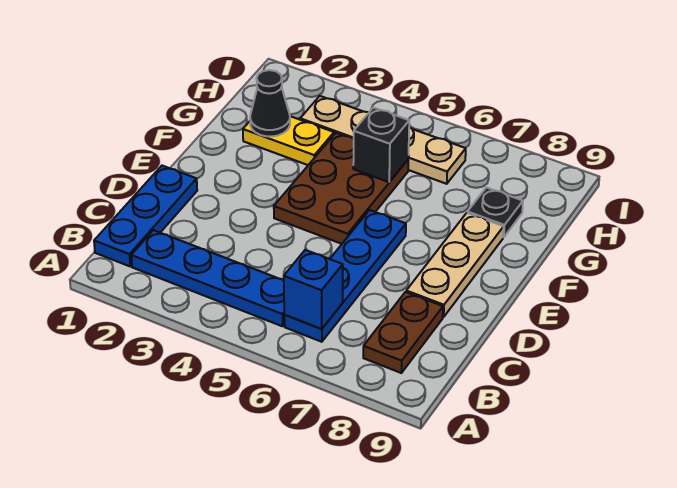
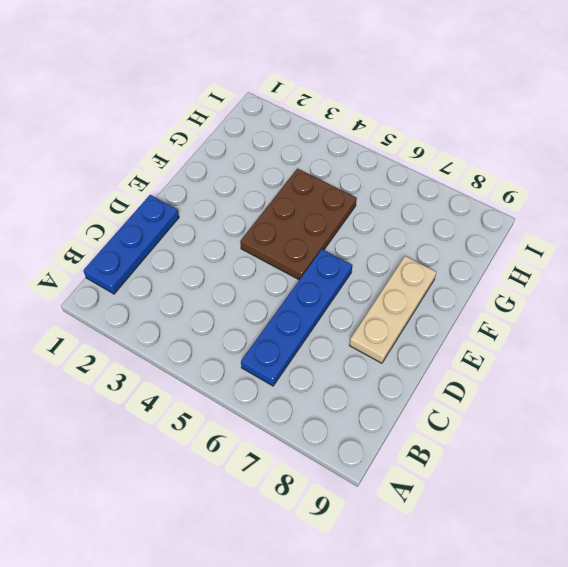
none -> blue 1x4 plate [131,230,285,326]
none -> brown 1x2 plate [363,292,443,373]
none -> yellow 1x2 plate [243,116,334,165]

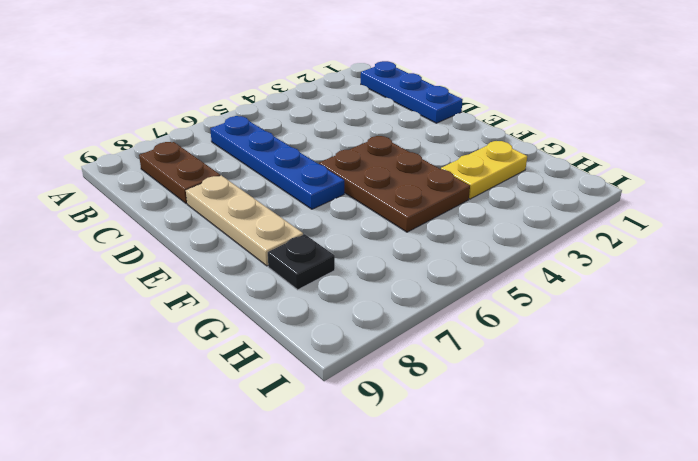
none -> blue 1x4 plate [131,230,285,326]
none -> tan 1x4 plate [300,96,466,184]
none -> blue 1x1 brick [284,250,343,329]

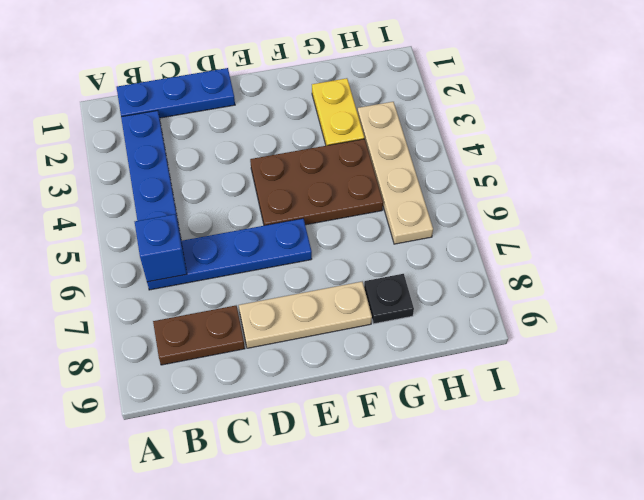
none -> black 1x1 cone [250,70,290,136]
none -> black 1x1 brick [353,108,409,182]

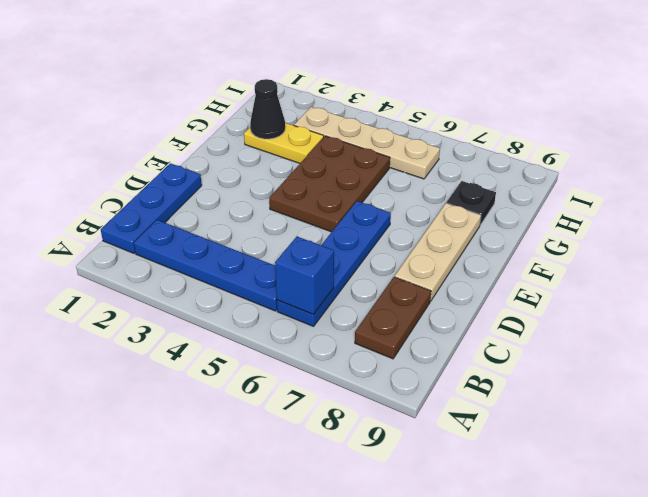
none -> black 1x1 brick [353,108,409,182]

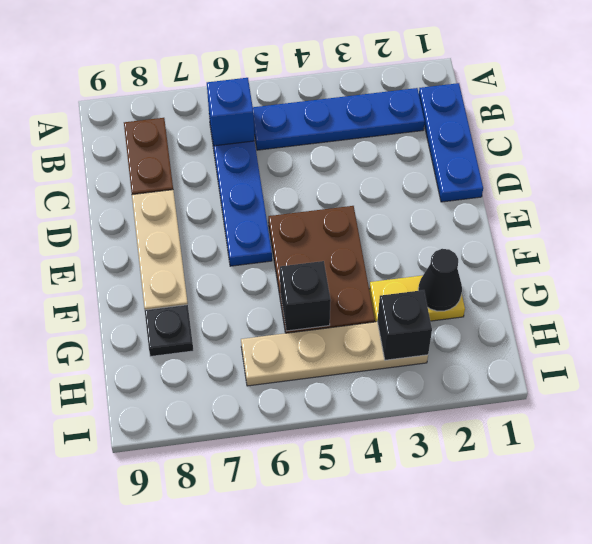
black 1x1 brick [377,290,432,360] -> none

